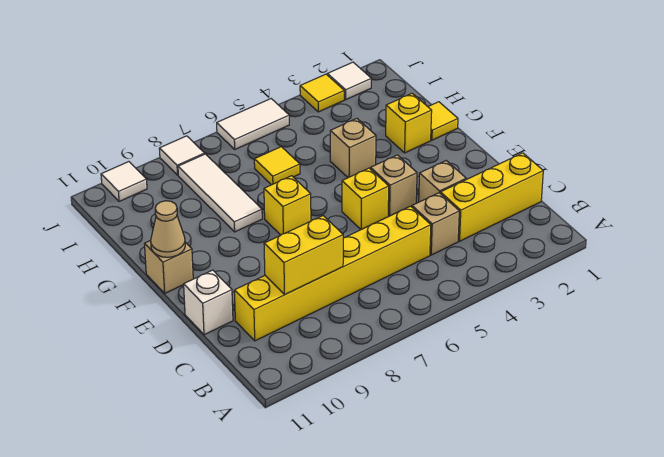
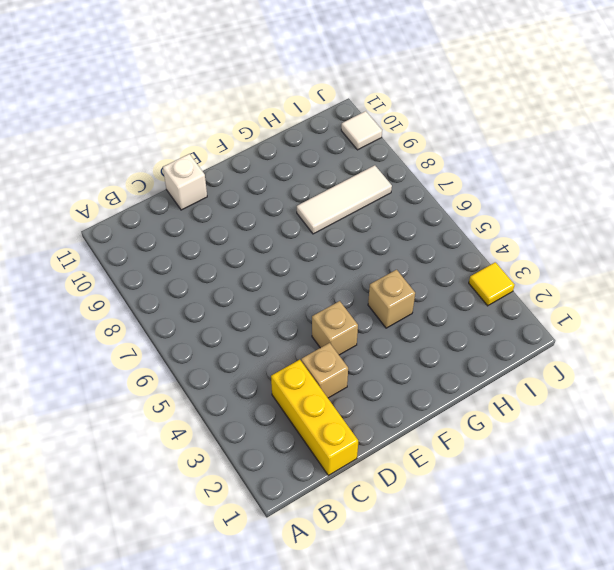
none -> tan 1x1 brick [412,193,459,255]
none -> yellow 1x6 brick [234,206,431,341]
none -> yellow 1x1 brick [342,168,389,229]

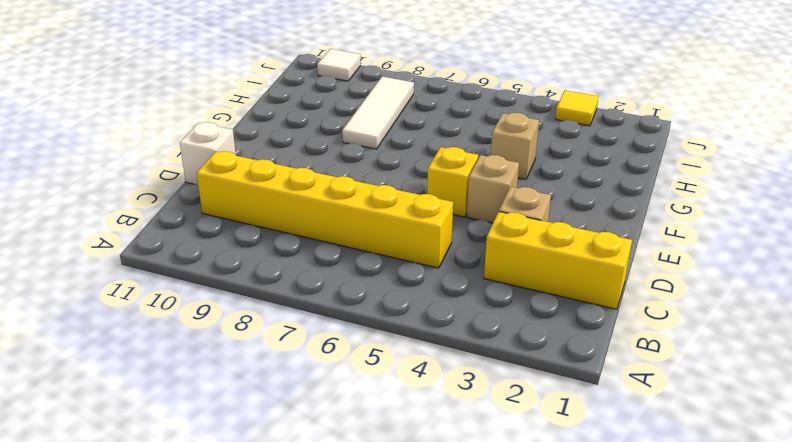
none -> tan 1x1 brick [412,193,459,255]
none -> yellow 1x1 brick [264,176,311,235]
none -> tan 1x1 brick [145,240,193,293]

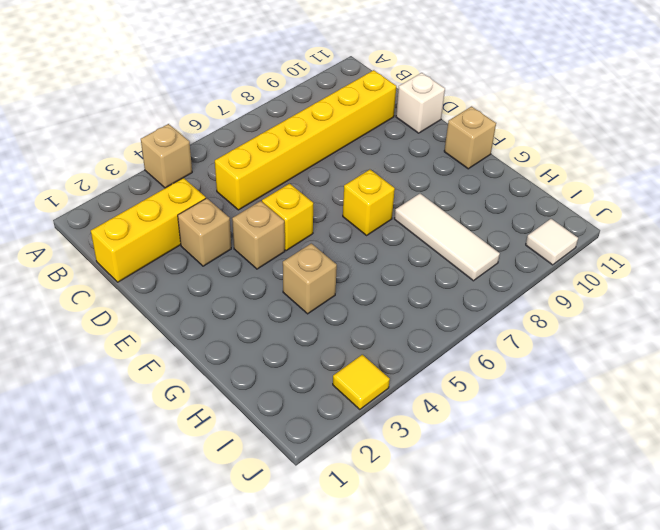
tan 1x1 brick [141,124,192,188] -> tan 1x1 brick moved to [412,193,459,255]
none -> yellow 1x1 tile [428,102,458,140]
none -> yellow 1x1 brick [386,93,432,153]
none -> yellow 1x1 tile [254,147,300,185]

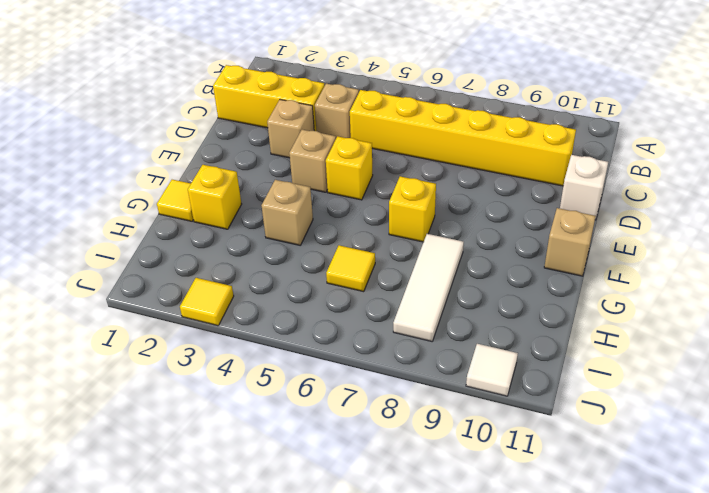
none -> white 1x1 tile [327,62,371,99]
none -> white 1x2 tile [217,99,289,149]
none -> white 1x1 tile [159,136,205,175]

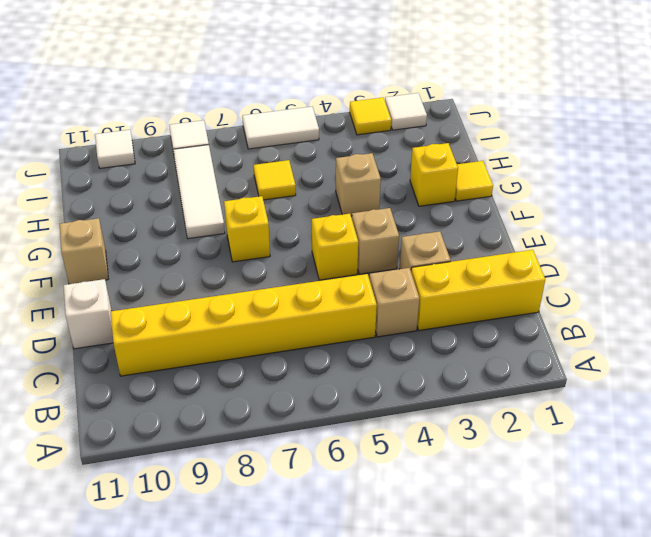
none -> yellow 1x2 brick [264,216,343,295]
none -> tan 1x1 cone [151,201,185,257]

